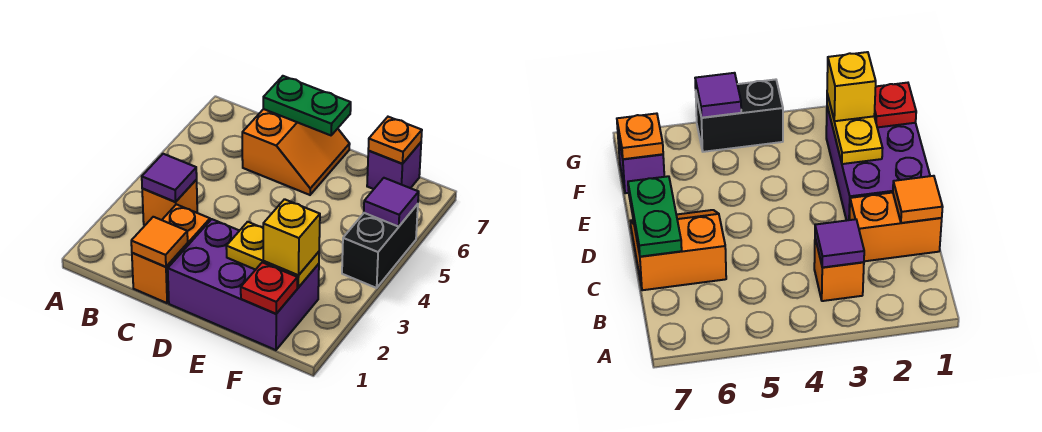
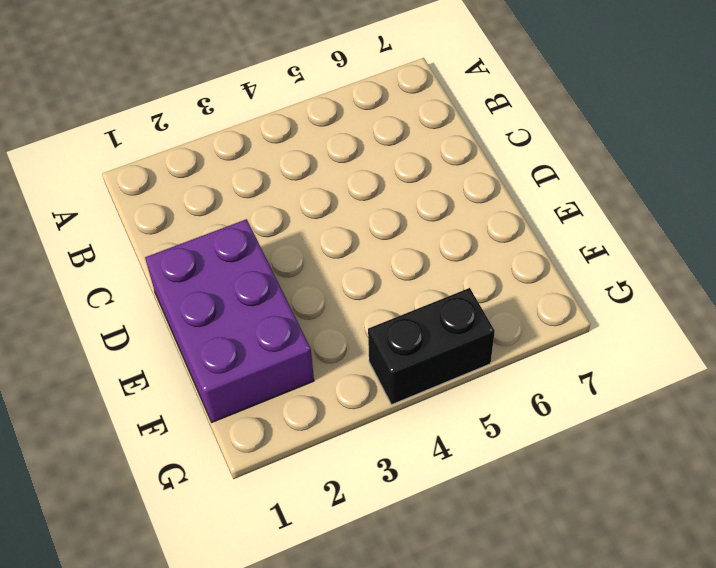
none -> orange 1x1 brick [142,180,197,225]
none -> orange 1x2 brick [132,204,210,303]
none -> orange 2x2 slope [242,109,350,195]

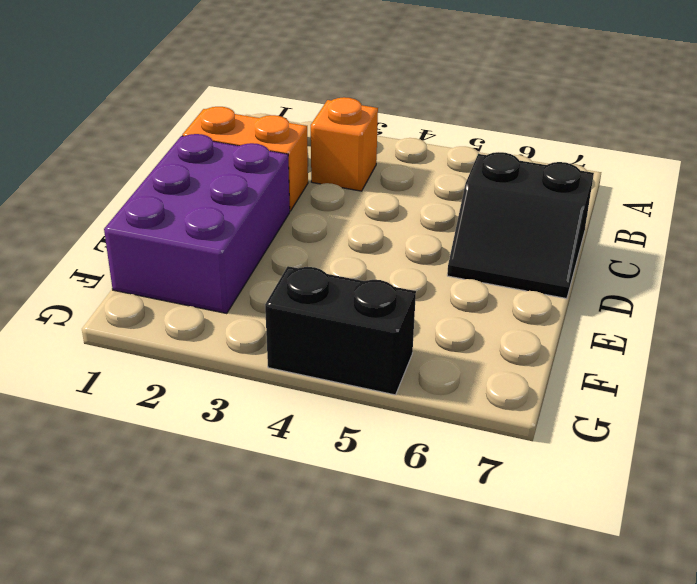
black 2x2 slope [447,152,594,299] -> orange 2x2 slope [242,109,350,195]
none -> purple 1x1 brick [367,143,421,189]
none -> purple 1x1 tile [142,154,197,202]
none -> orange 1x1 tile [131,217,188,267]

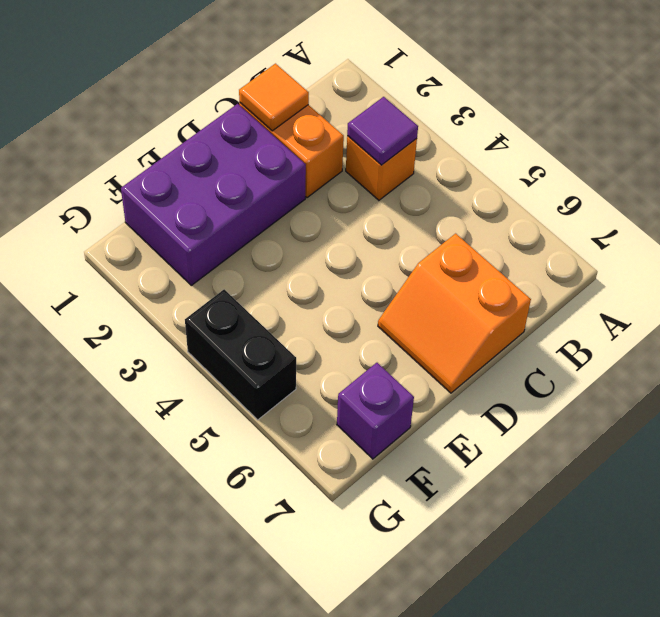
none -> green 1x2 plate [263,76,351,135]
none -> yellow 1x2 plate [226,222,319,287]
none -> red 1x1 plate [241,262,297,314]

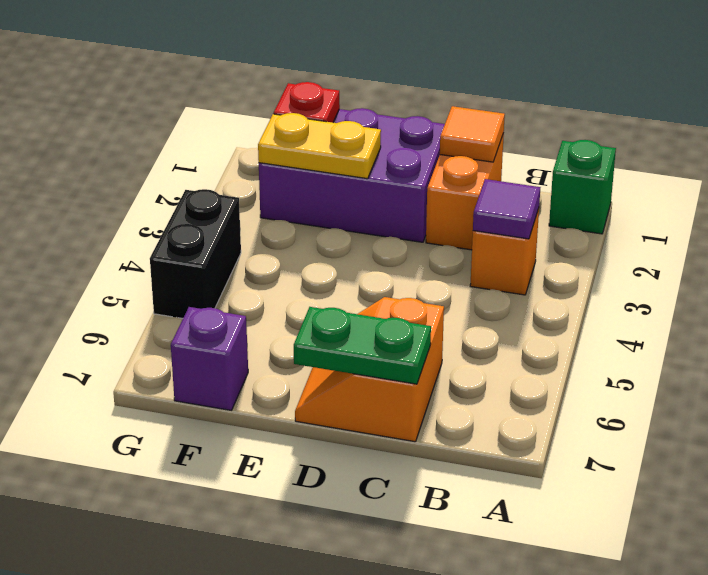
green 1x1 brick [549,140,616,234] -> none
none -> orange 1x1 plate [368,117,422,164]
none -> purple 1x1 tile [364,178,419,227]
none -> yellow 1x1 brick [263,199,320,275]

